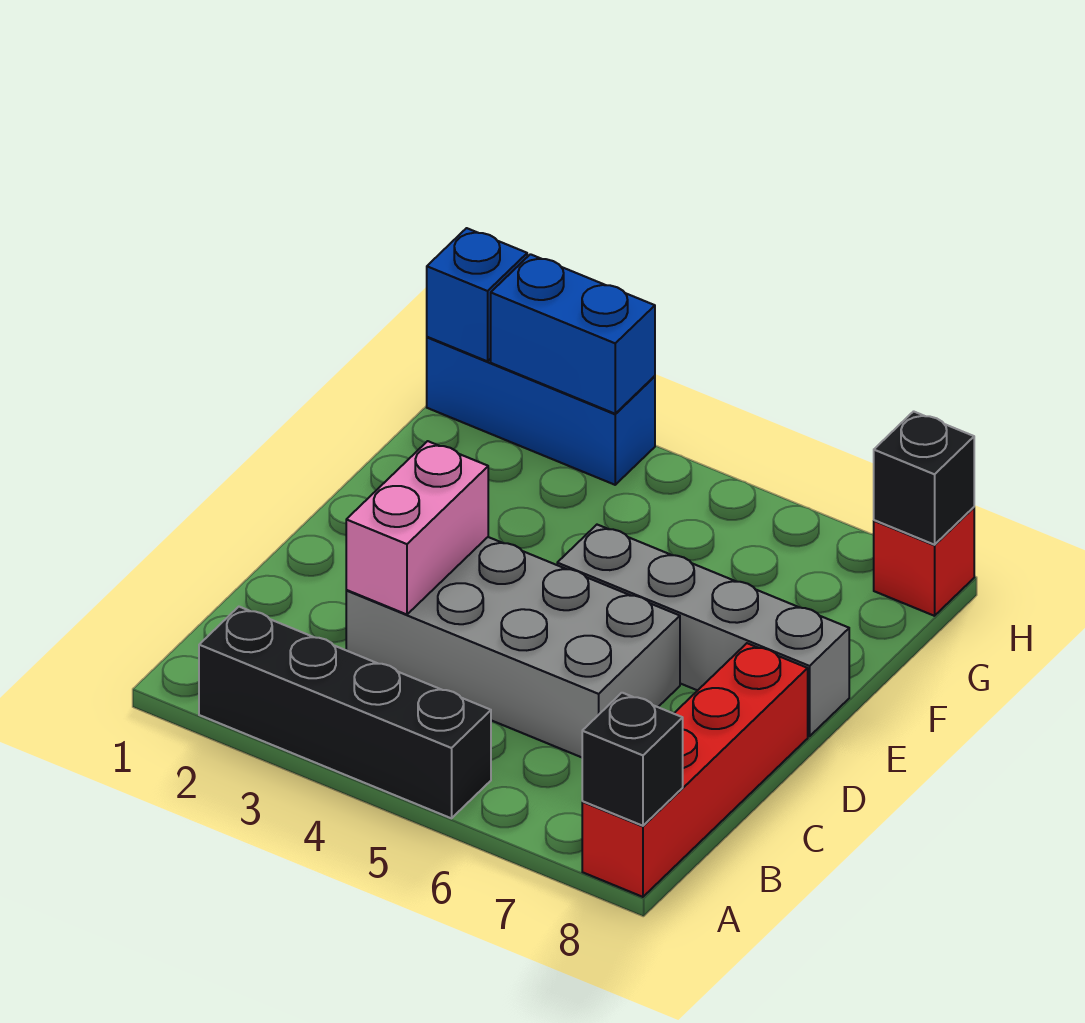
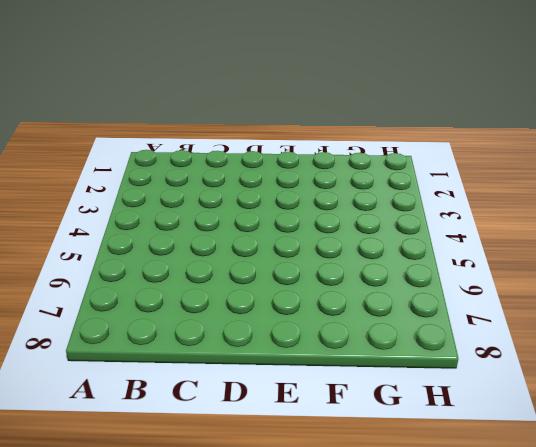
none -> black 1x4 brick [199,607,491,818]
none -> red 1x4 brick [582,643,808,897]

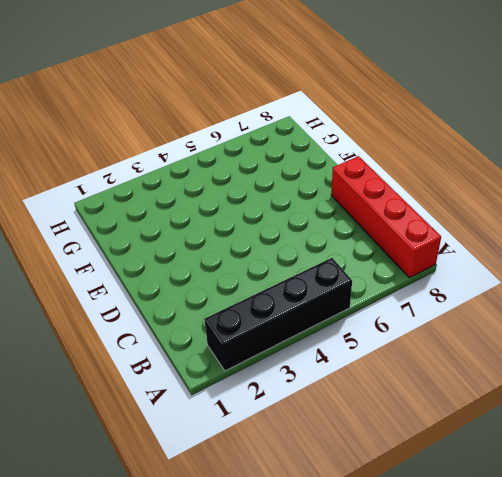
none -> grey 2x4 brick [346,537,680,757]
none -> grey 1x4 brick [557,525,849,736]

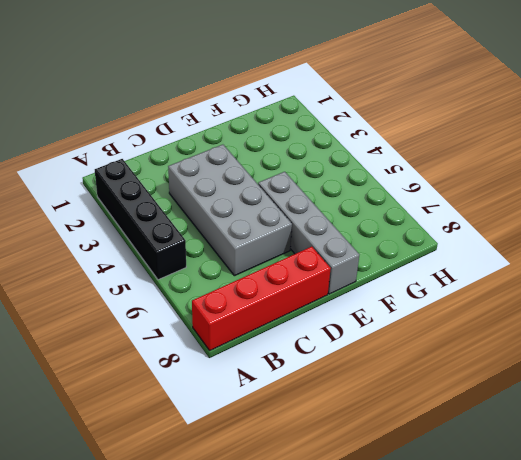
none -> blue 1x3 brick [427,337,655,485]
none -> red 1x1 brick [874,507,974,616]

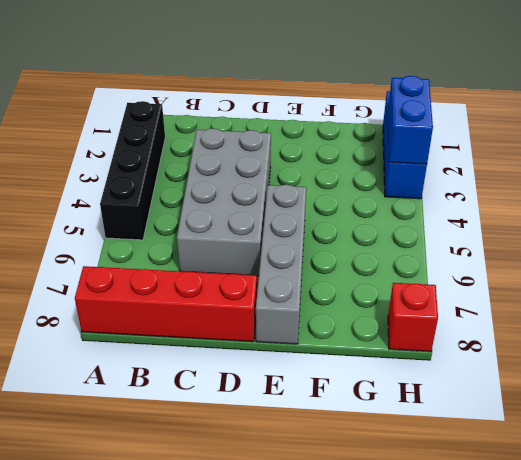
none -> black 1x1 brick [582,693,683,826]
none -> pink 1x2 brick [346,441,488,614]

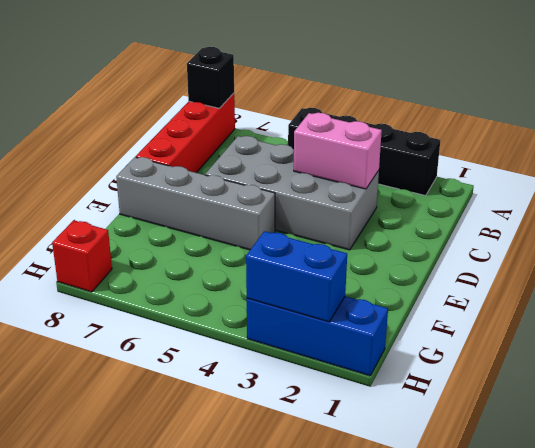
pink 1x2 brick [294,113,382,189] -> pink 1x2 brick turned to [346,441,488,614]
none -> blue 1x1 brick [427,228,527,361]
none -> black 1x1 brick [874,411,974,545]

